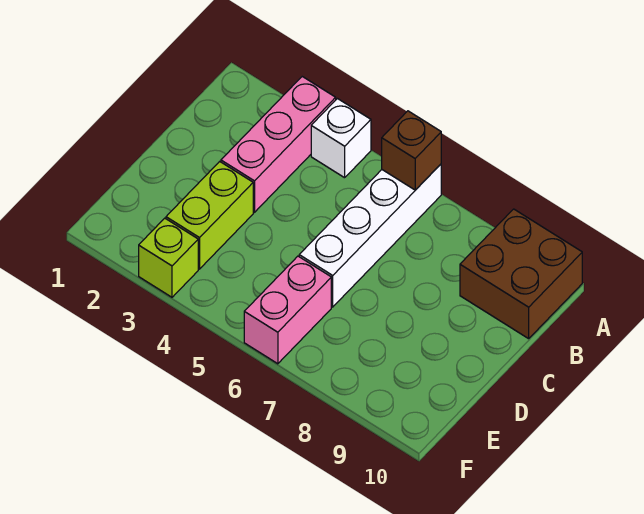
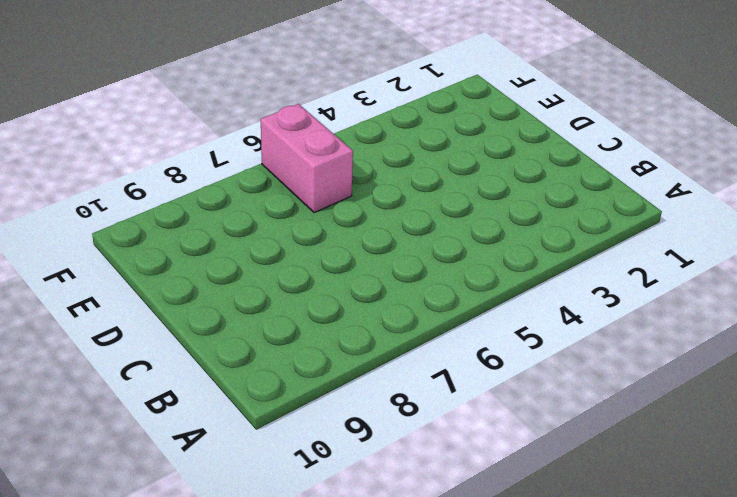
none -> pink 1x3 brick [221,77,336,212]
none -> white 1x1 brick [311,99,371,178]

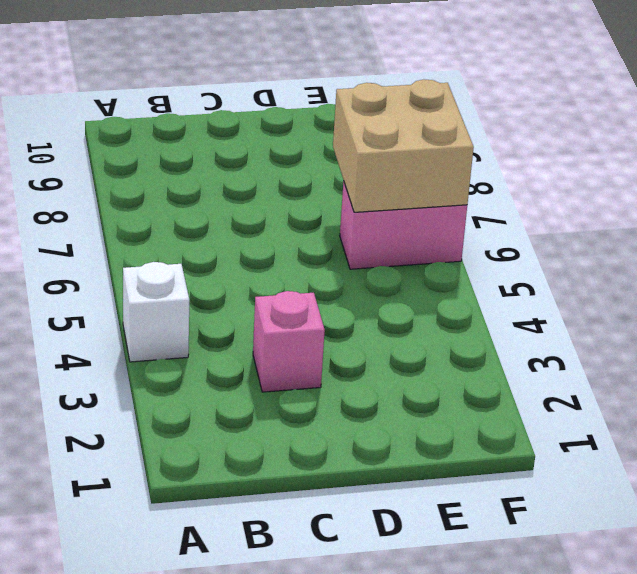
pink 1x1 brick [253,291,325,392] -> pink 1x3 brick [221,77,336,212]
tan 2x2 brick [333,79,474,212] -> none
none -> white 1x4 brick [299,164,441,307]
none -> brown 2x2 brick [460,209,582,339]

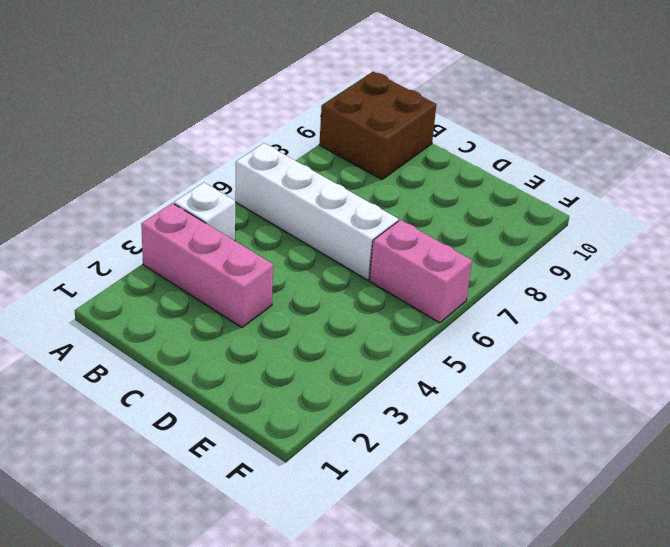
none -> lime 1x2 brick [166,162,253,269]
none -> lime 1x1 brick [139,218,198,297]

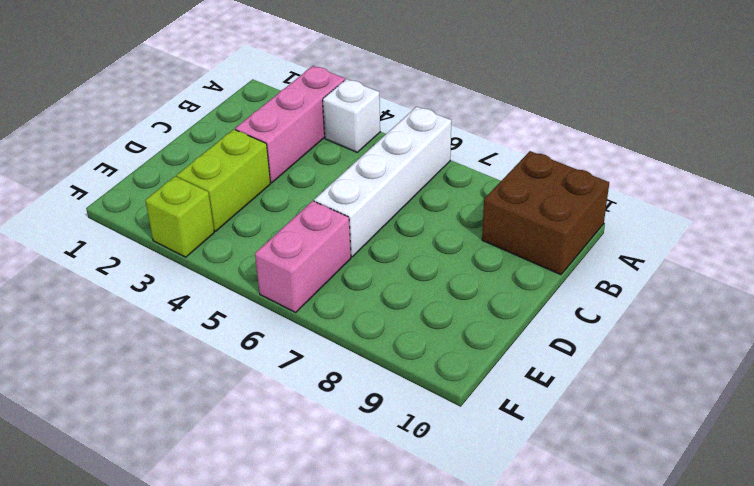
none -> brown 1x1 brick [382,111,441,190]

